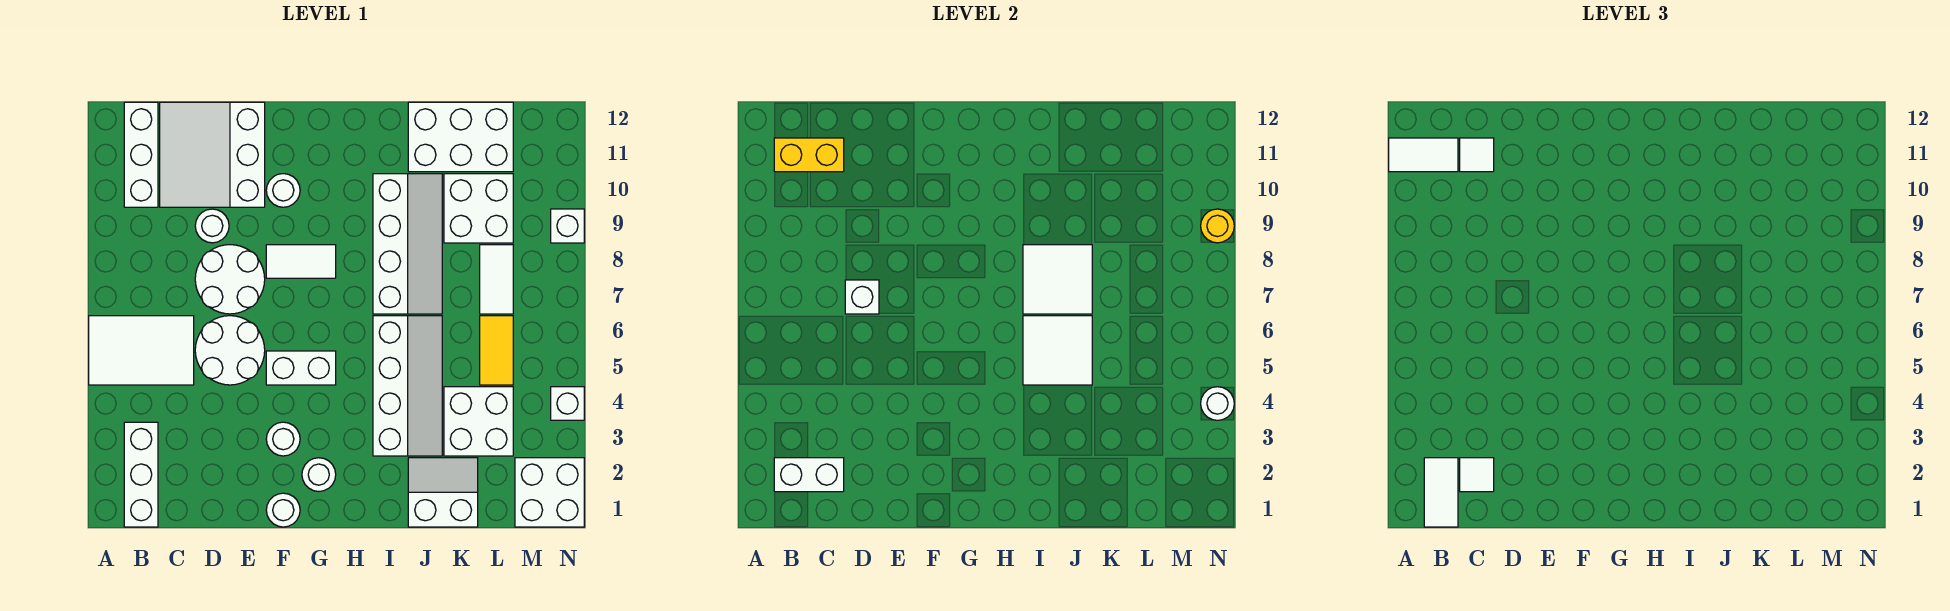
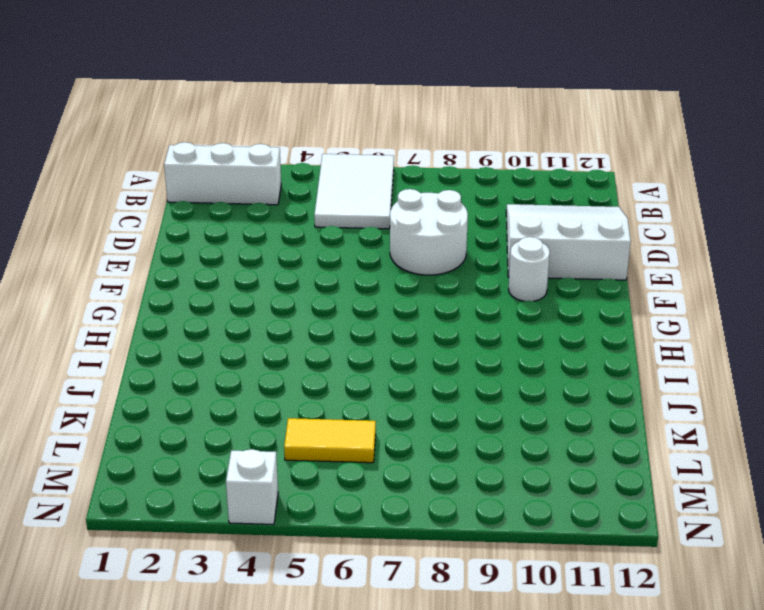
none -> white 1x3 brick [124,102,158,207]
none -> white 2x2 round brick [195,316,265,385]
none -> white 1x1 round brick [195,209,229,243]
none -> white 1x1 round brick [266,493,300,527]

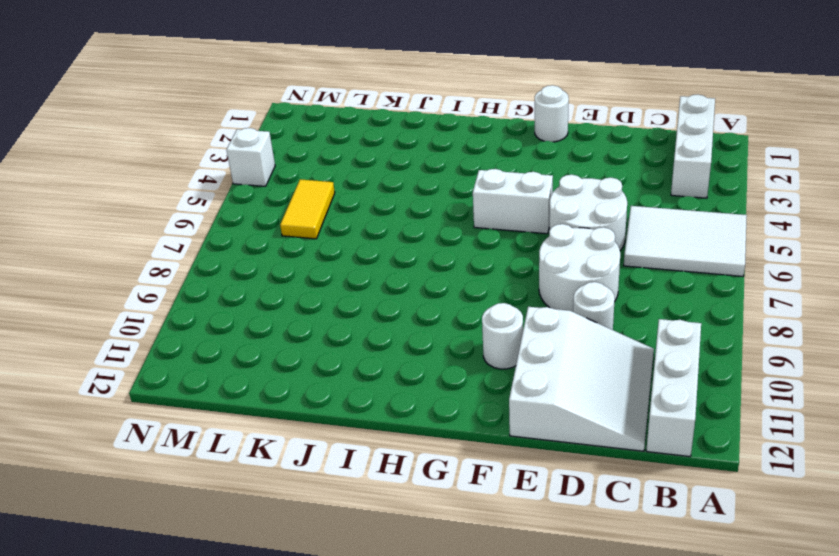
none -> white 1x1 round brick [266,422,300,456]
none -> white 1x2 tile [266,245,336,278]
none -> white 1x1 round brick [302,458,336,492]
none -> white 2x4 slope [373,316,442,456]

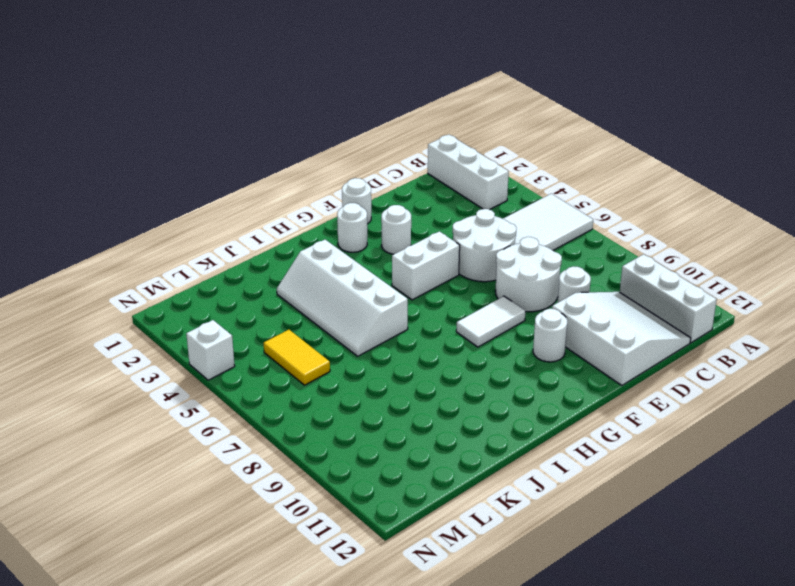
none -> white 2x4 slope [373,174,442,314]
none -> white 2x2 slope [408,458,478,527]
none -> white 2x3 brick [408,102,513,172]
none -> white 2x2 brick [444,387,513,456]

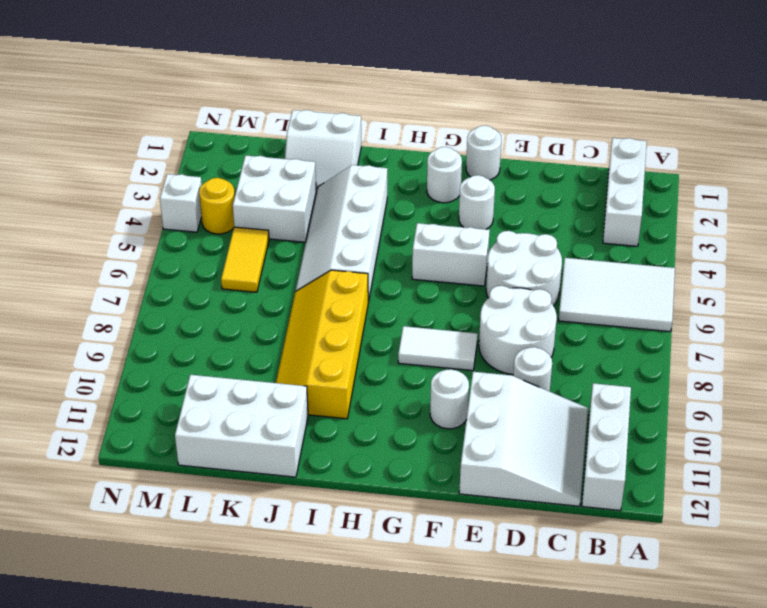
yellow 2x4 slope [276,270,368,419] -> white 2x4 slope [373,174,442,314]
yellow 1x1 round brick [199,178,235,234] -> yellow 1x1 round brick moved to [1201,209,1234,243]
none -> white 2x2 brick [444,174,513,243]
none -> white 1x2 tile [480,245,513,314]
none -> white 2x2 brick [515,458,584,527]
none -> white 1x1 brick [551,209,584,243]

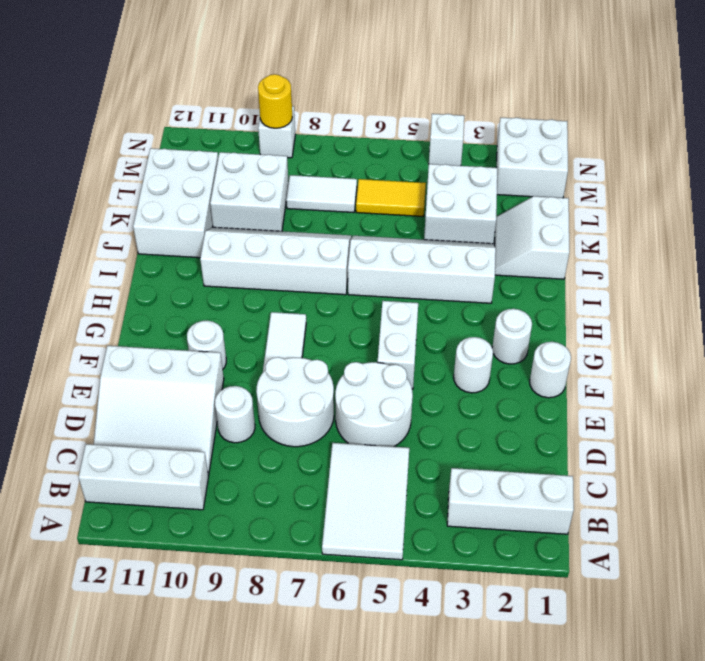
none -> white 1x2 brick [774,458,844,492]
none -> yellow 1x2 brick [774,138,844,172]
none -> white 1x1 brick [845,280,879,314]
none -> white 2x2 tile [1023,316,1092,385]

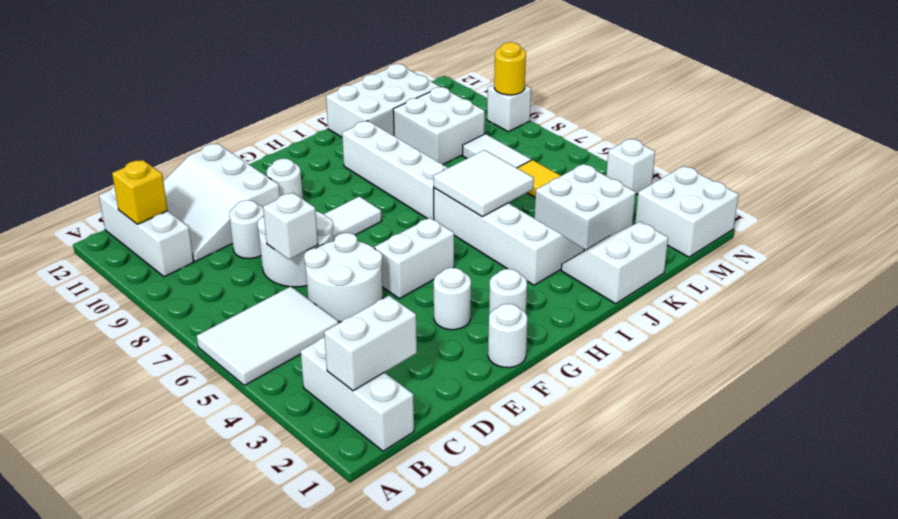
yellow 1x1 brick [112,160,168,224] -> yellow 1x2 brick [774,138,844,172]
none -> white 2x2 tile [1023,245,1092,314]
none -> white 1x1 round brick [1201,387,1234,420]
none -> white 1x2 tile [1389,138,1458,172]
none -> white 1x2 tile [1424,458,1458,527]

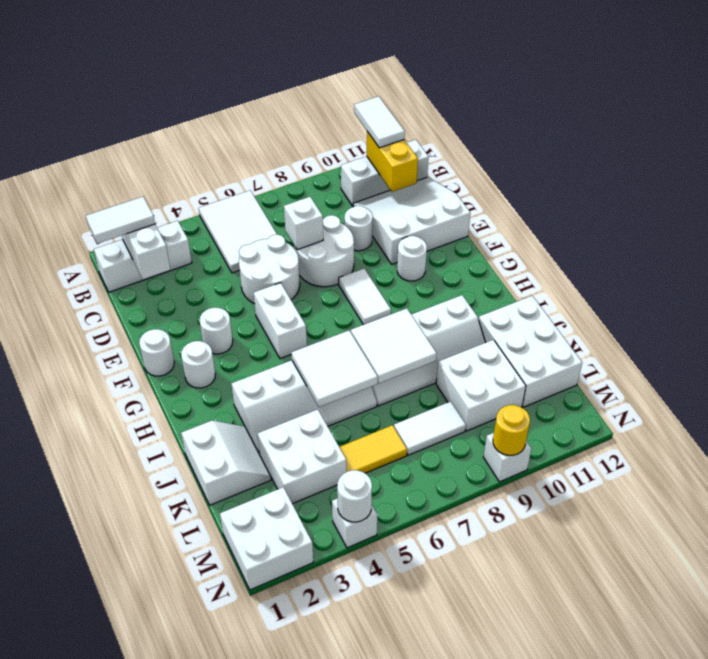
none -> white 1x1 tile [1460,458,1494,492]
none -> white 1x1 tile [1460,138,1494,172]

